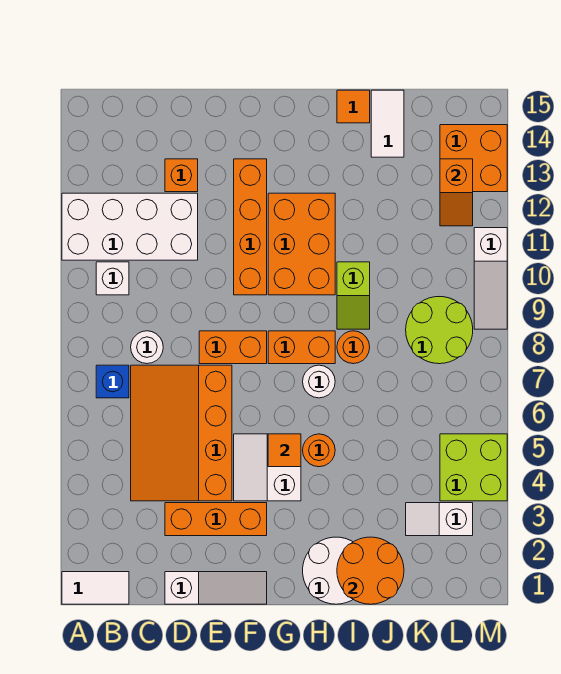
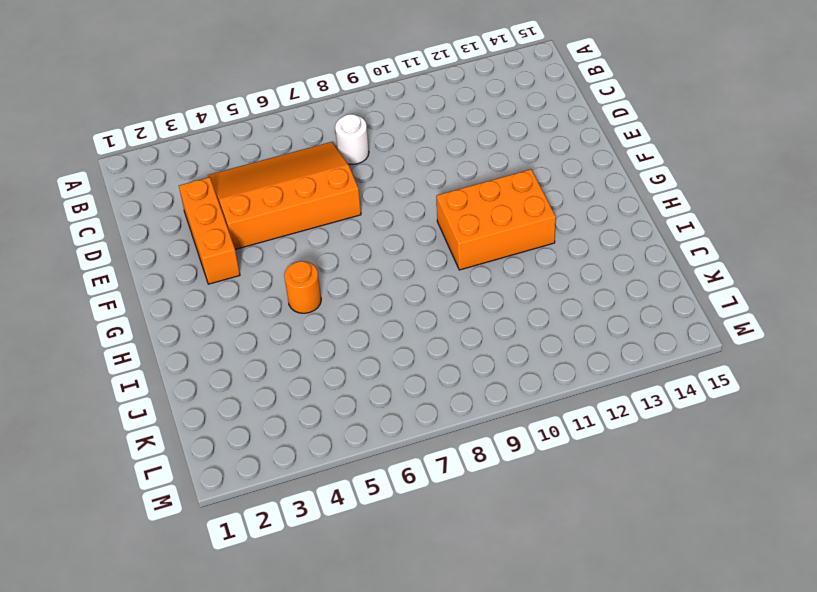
none -> white 1x2 tile [62,572,129,604]
none -> white 2x4 brick [62,193,198,260]
none -> blue 1x1 brick [96,365,129,398]

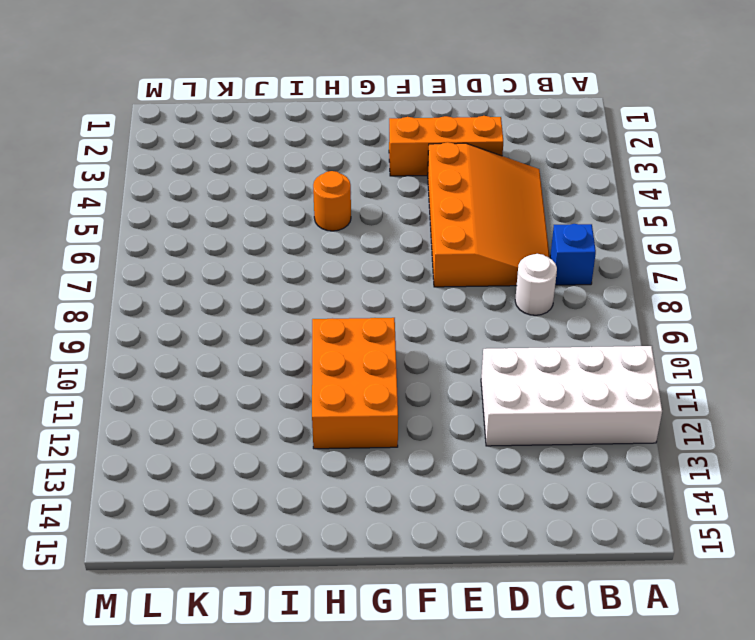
none -> white 1x2 tile [62,572,129,604]
none -> white 1x1 brick [96,262,129,295]
none -> white 1x3 slope [165,572,267,604]

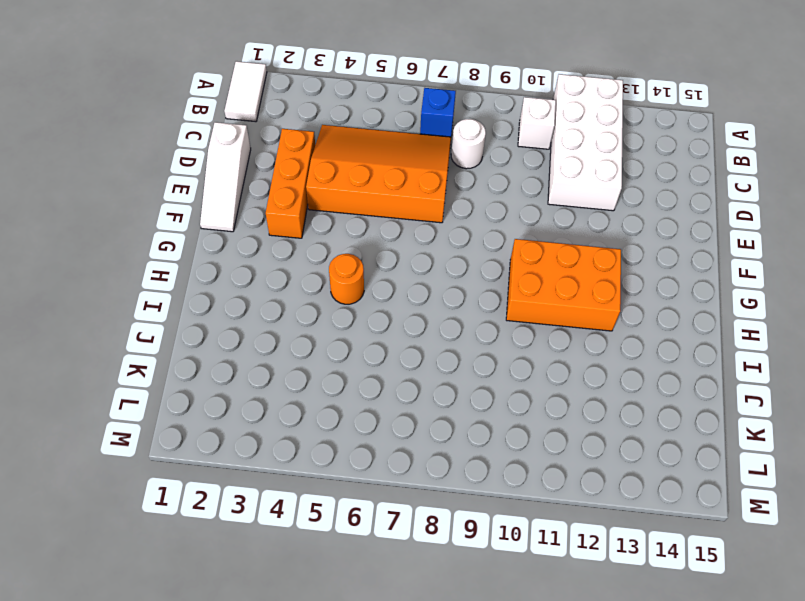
none -> orange 1x1 brick [165,159,198,192]
none -> orange 1x2 brick [199,331,267,364]
none -> white 2x2 slope [234,434,301,501]

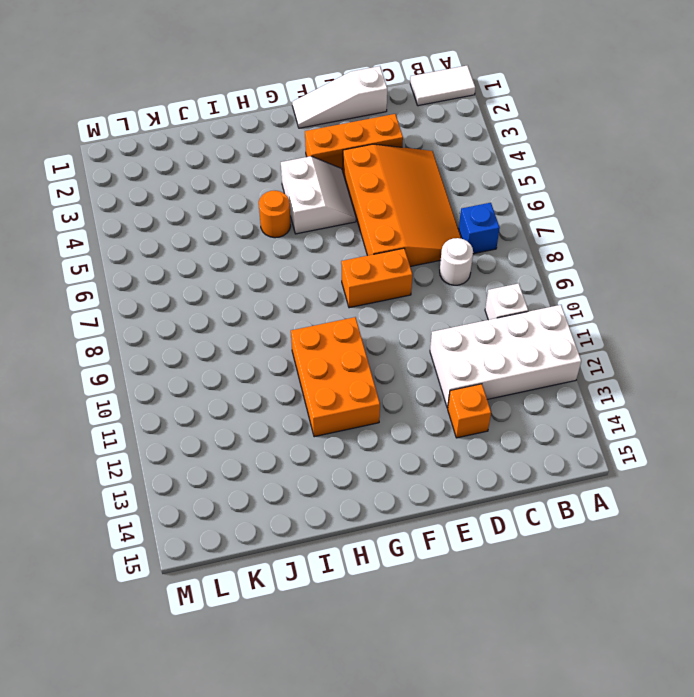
none -> orange 1x4 brick [234,159,267,295]
none -> orange 1x2 brick [268,331,335,364]
none -> white 2x2 round brick [303,537,353,604]

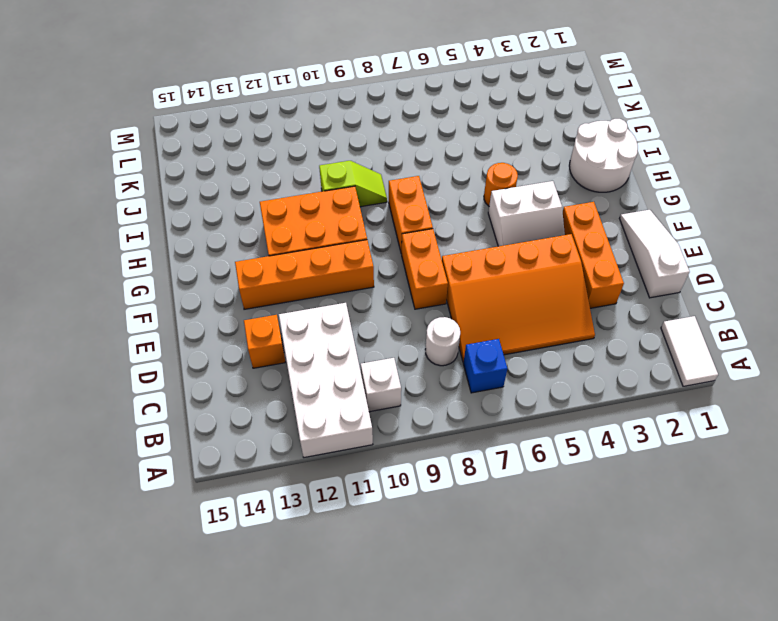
none -> white 1x1 round brick [303,365,335,398]
none -> orange 1x1 round brick [337,331,370,364]
none -> orange 1x1 tile [337,90,370,123]

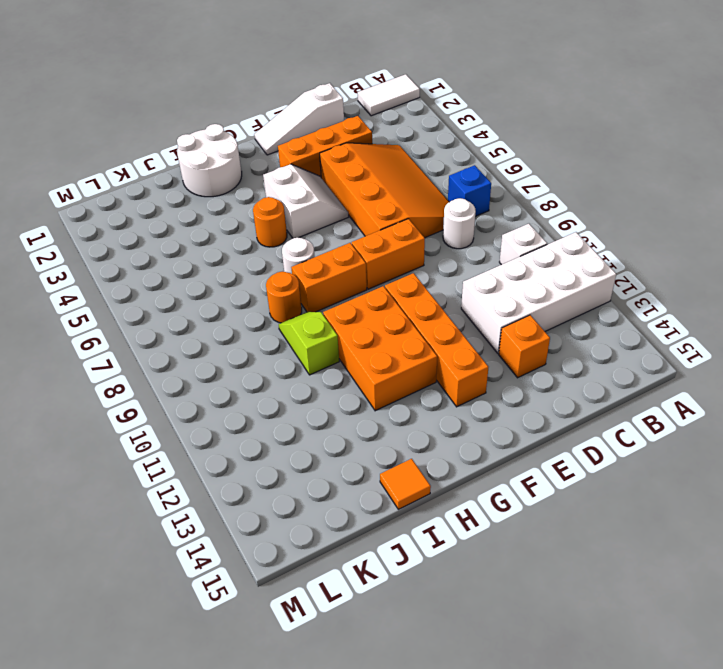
none -> white 1x2 tile [371,90,404,157]
none -> white 1x2 slope [406,503,473,536]
none -> lime 2x2 round brick [406,297,473,364]

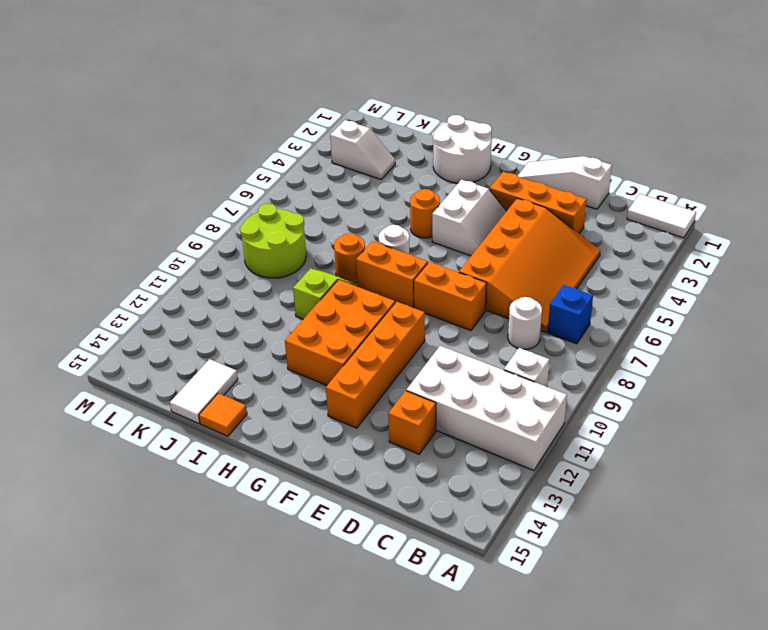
none -> lime 2x2 brick [440,434,507,501]
none -> orange 2x2 brick [440,125,507,192]
none -> white 1x3 slope [474,228,507,329]

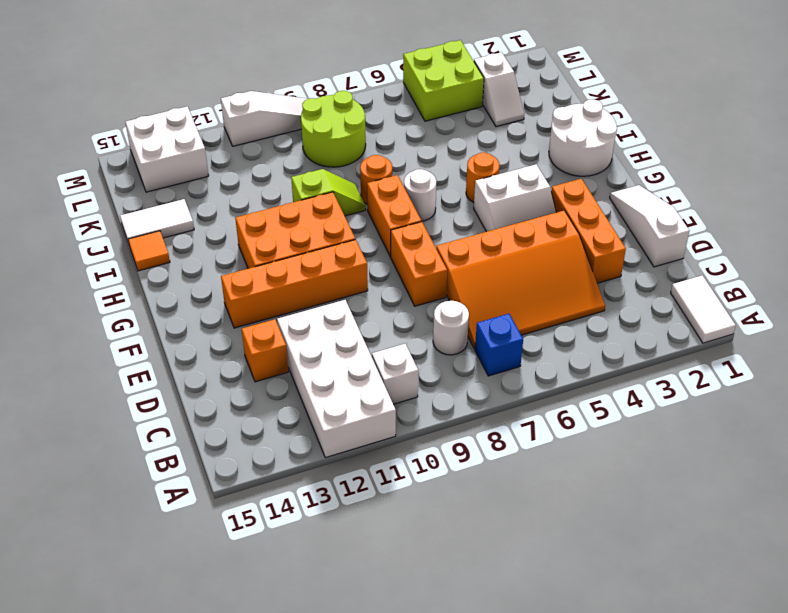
white 2x2 brick [126,106,209,192] -> orange 2x2 brick [440,125,507,192]
none -> orange 1x1 tile [268,434,301,467]
none -> orange 2x2 round brick [337,537,404,604]
none -> orange 1x2 slope [440,159,473,226]

